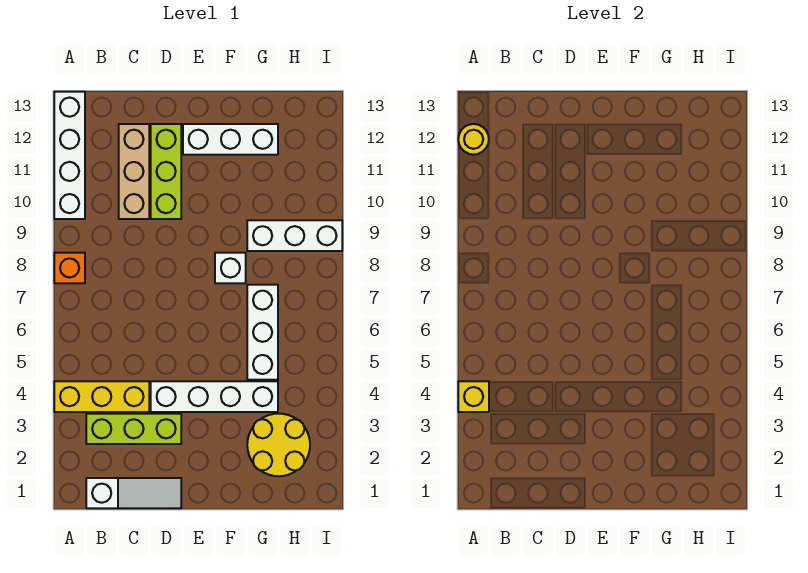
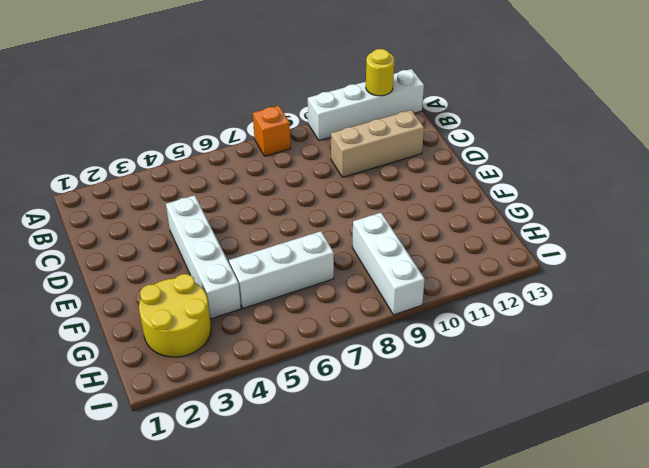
none -> yellow 1x3 brick [54,381,149,412]
none -> white 1x3 slope [86,478,181,508]
none -> lime 1x3 brick [86,414,181,444]

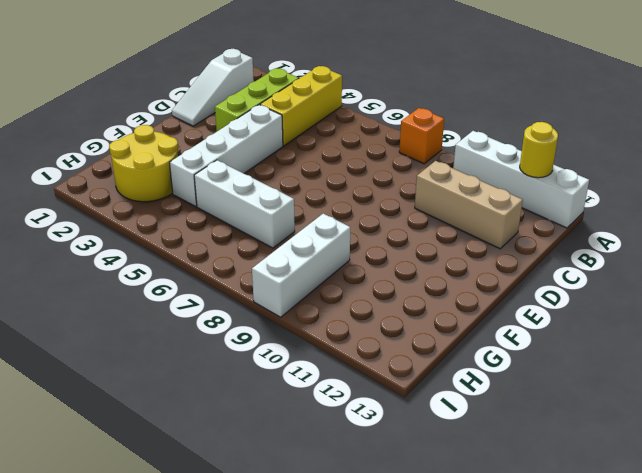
none -> lime 1x3 brick [151,124,181,219]
none -> white 1x3 brick [183,124,278,155]
none -> white 1x1 brick [215,253,246,283]

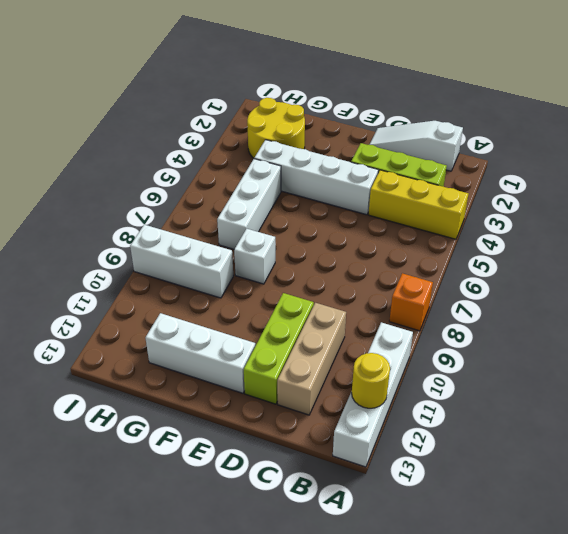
none -> yellow 1x1 brick [458,381,489,412]

